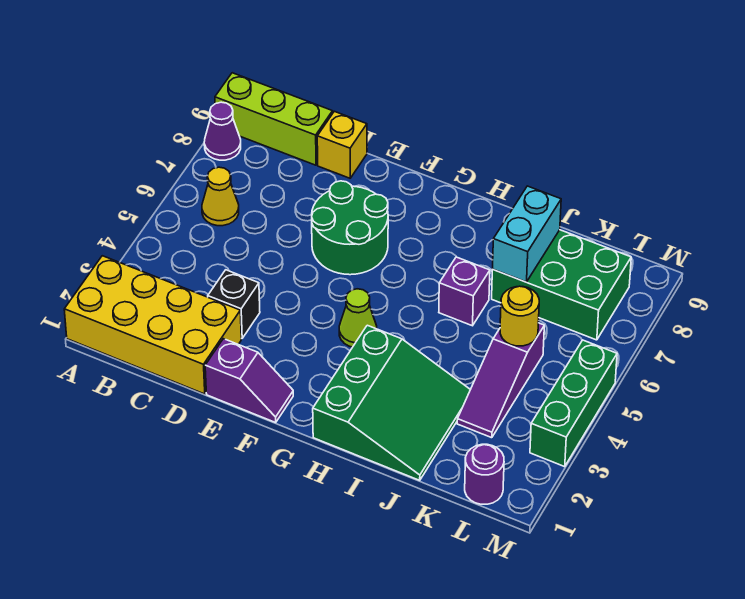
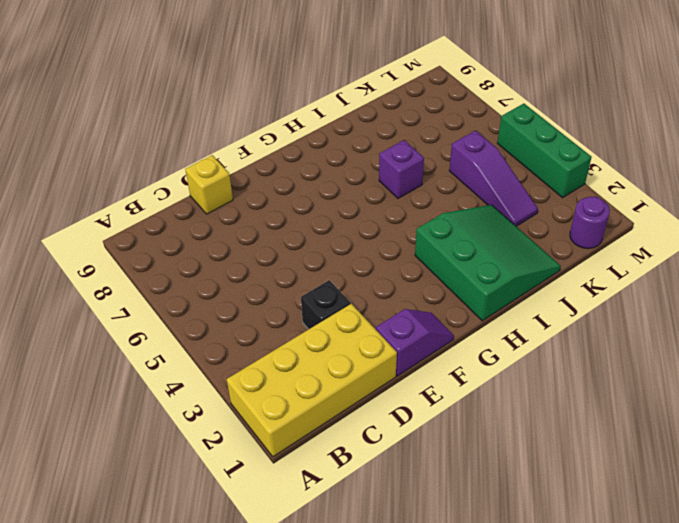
none -> purple 1x1 cone [204,102,241,160]
none -> lime 1x3 brick [215,73,333,165]
none -> yellow 1x1 cone [202,167,239,226]

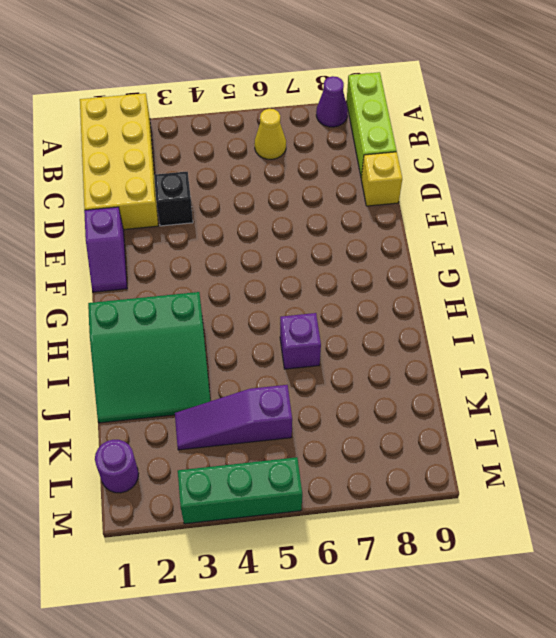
none -> green 2x2 round brick [312,181,388,275]
none -> lime 1x1 cone [339,289,377,347]
none -> green 2x3 brick [492,230,631,340]

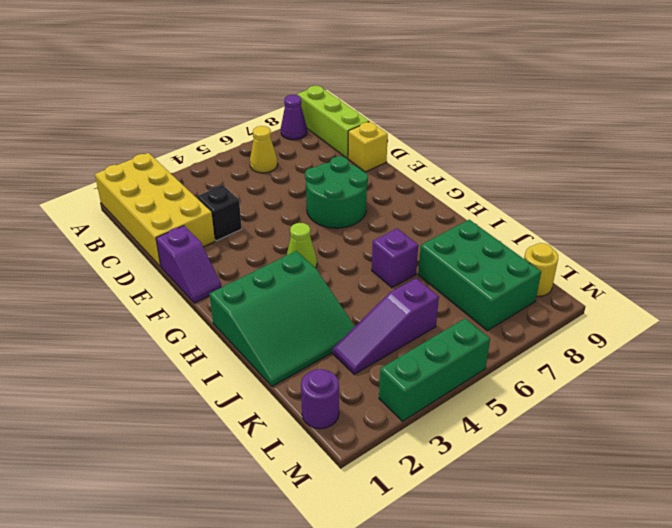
yellow 1x1 round brick [524,243,558,296] -> yellow 1x1 round brick moved to [500,286,539,346]
none -> cyan 1x2 brick [493,186,561,282]

